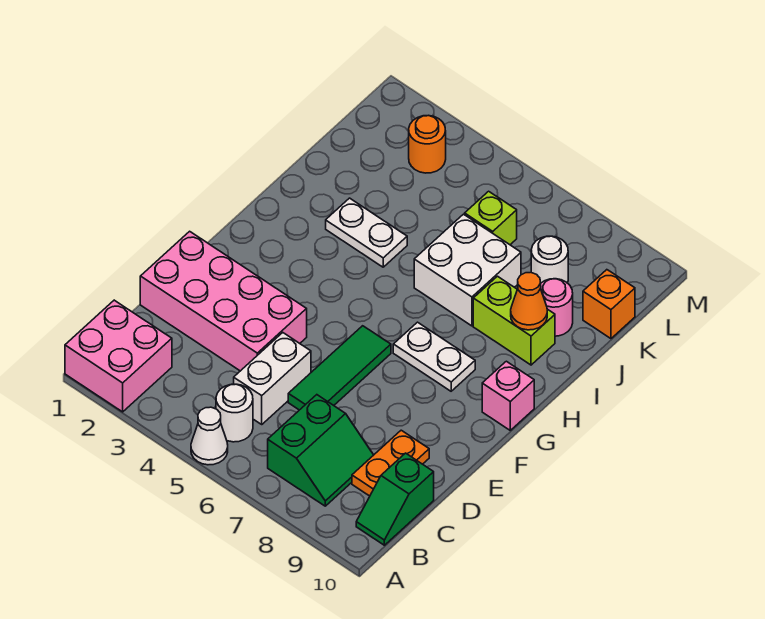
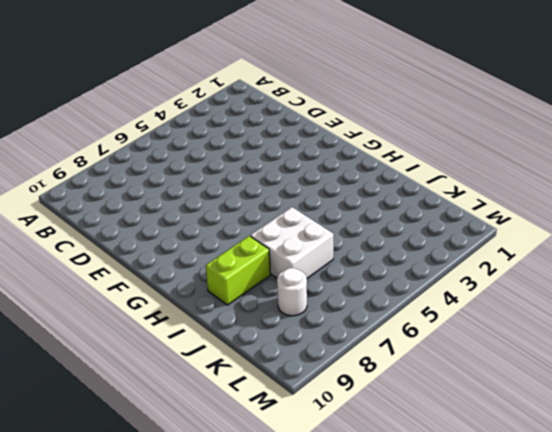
none -> pink 2x2 brick [65,300,172,412]
none -> white 1x1 cone [191,407,228,465]
none -> white 1x1 round brick [216,384,253,442]

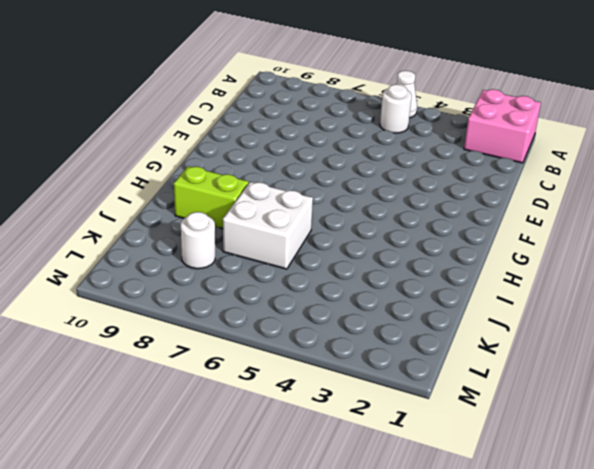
none -> green 2x2 slope [268,395,373,506]
none -> green 1x2 slope [356,453,434,545]
none -> white 1x2 brick [234,333,311,424]

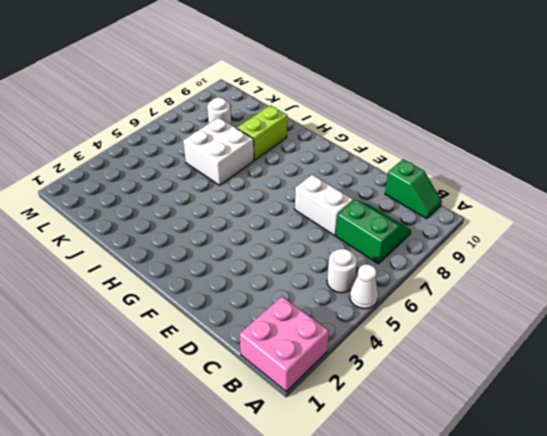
white 1x2 brick [295,174,353,235] -> white 1x2 brick moved to [234,333,311,424]
none -> orange 1x2 plate [352,430,429,496]
none -> pink 2x4 brick [140,231,307,371]
none -> green 1x3 tile [288,326,391,410]

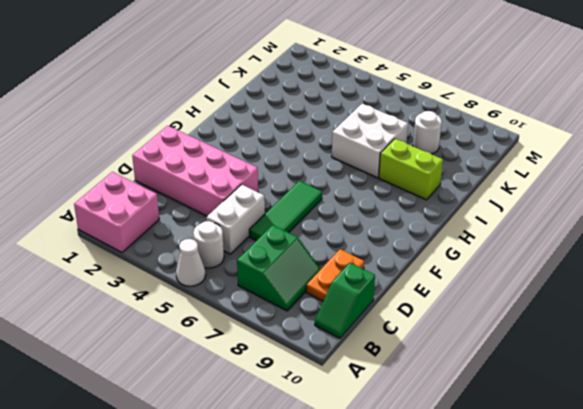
none -> white 1x2 plate [393,322,475,391]
none -> pink 1x1 brick [482,361,534,430]
none -> white 1x2 plate [326,198,407,267]

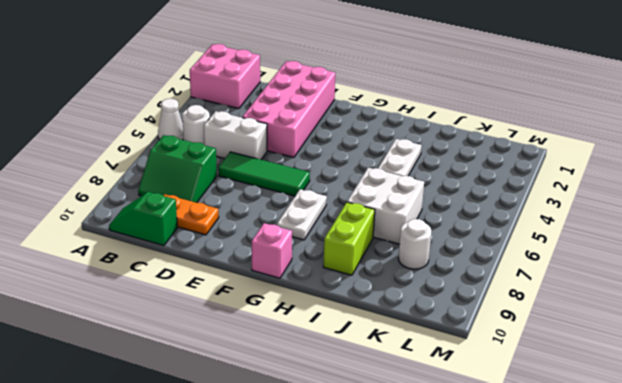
none -> pink 1x1 round brick [541,279,573,336]
none -> lime 1x1 brick [465,191,517,245]
none -> orange 1x1 brick [583,270,635,339]

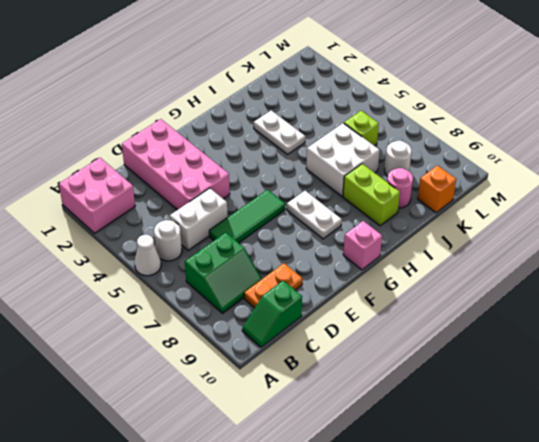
none -> orange 1x1 round brick [409,116,446,173]
none -> orange 1x1 cone [511,273,547,330]

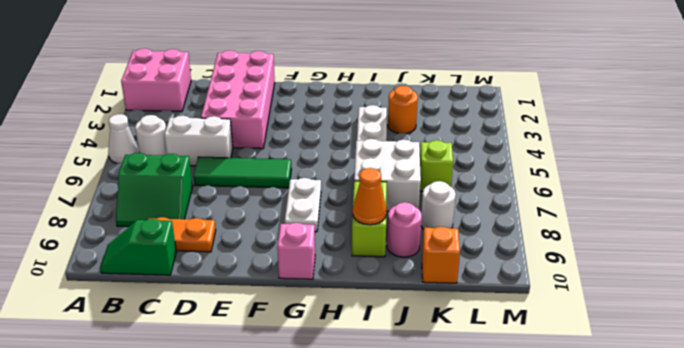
orange 1x1 round brick [388,86,418,134] -> orange 1x1 round brick moved to [409,116,446,173]

